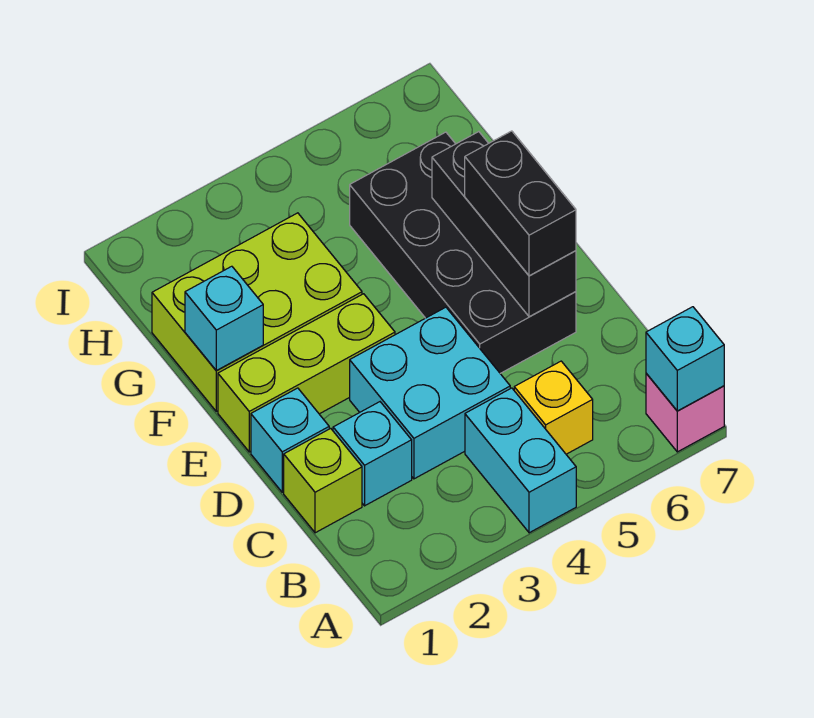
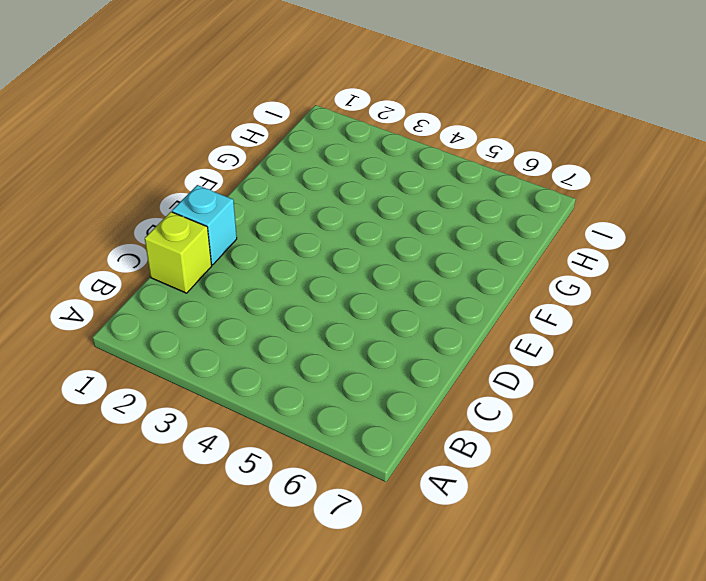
none -> cyan 1x2 brick [465,388,576,533]
none -> pink 1x1 brick [646,373,724,452]
none -> yellow 1x1 brick [514,361,593,454]

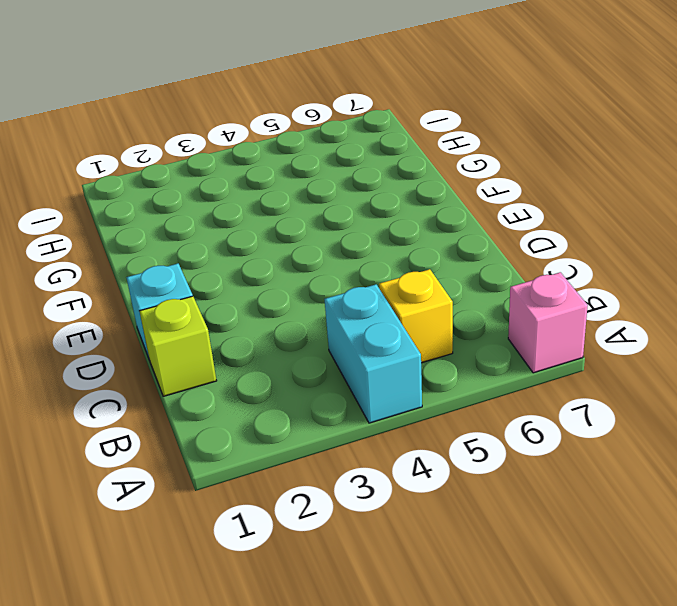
none -> cyan 1x1 brick [333,402,412,506]
none -> cyan 2x2 brick [350,307,510,479]
none -> black 2x4 brick [350,132,576,373]

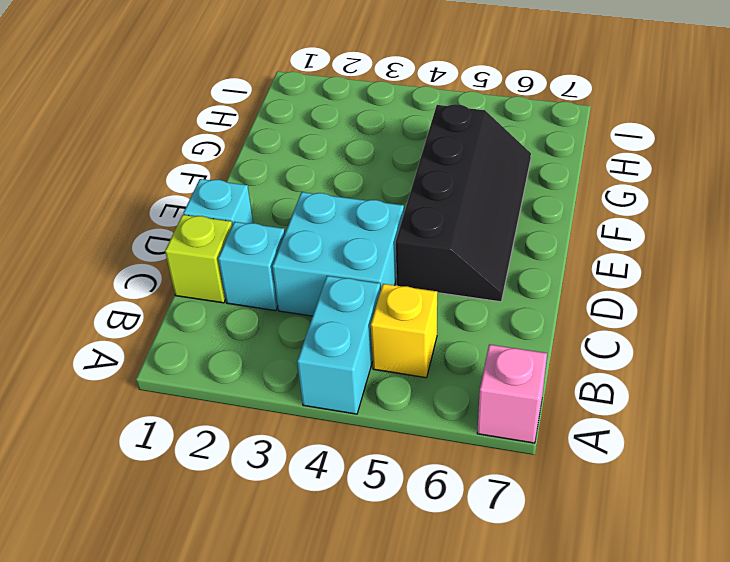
black 2x4 slope [396,104,531,302] -> black 2x4 brick [350,132,576,373]
none -> lime 1x3 brick [218,294,395,452]
none -> lime 2x3 brick [152,213,362,411]
none -> cyan 1x1 brick [646,307,724,411]

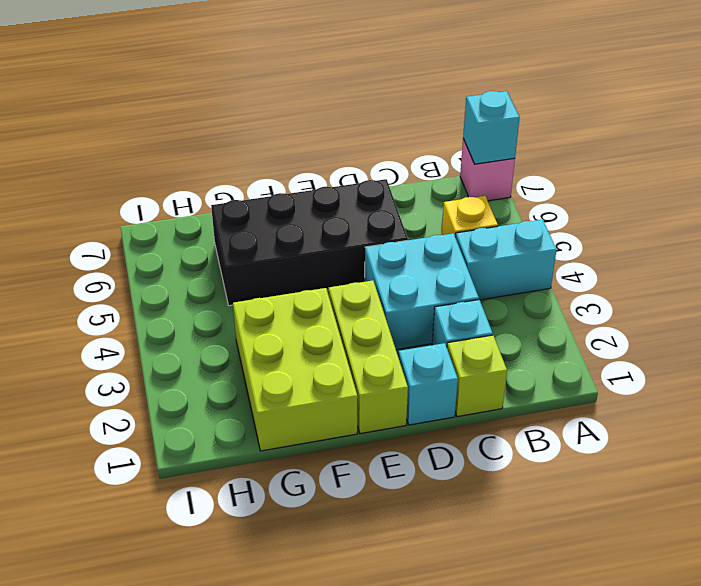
none -> black 1x3 brick [432,132,576,317]
none -> cyan 1x1 brick [185,266,263,371]
none -> black 1x2 brick [465,131,576,276]

